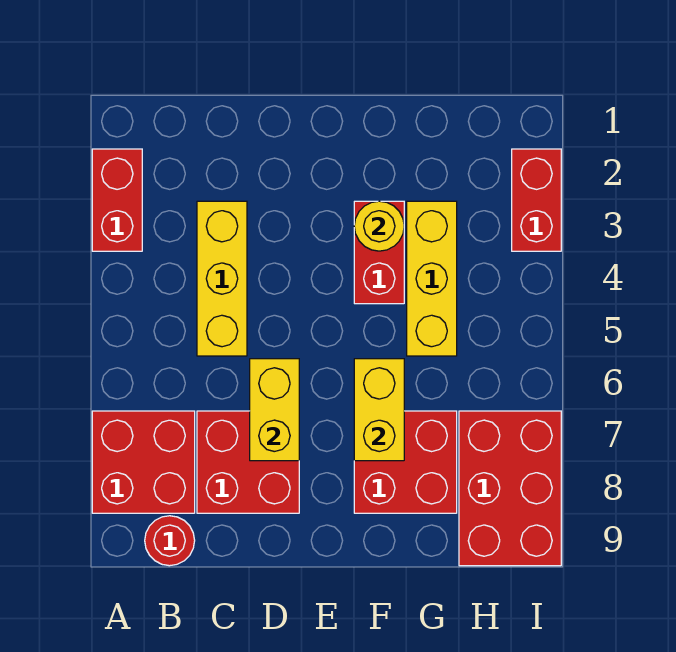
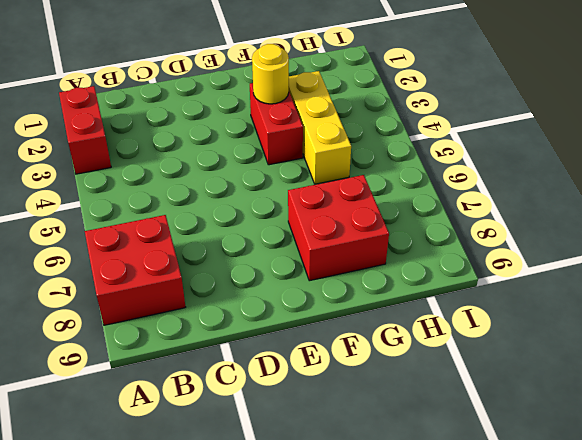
none -> red 1x1 round brick [145,516,195,566]
none -> yellow 1x3 brick [197,201,247,356]
none -> red 2x2 brick [197,411,299,513]

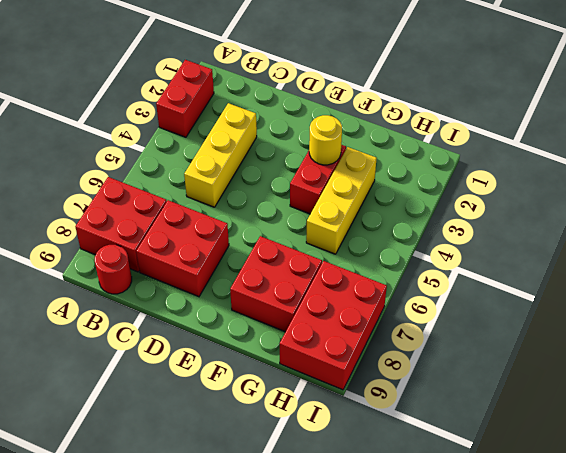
none -> red 1x2 brick [512,149,561,251]
none -> yellow 1x2 brick [250,359,299,461]
none -> yellow 1x2 brick [354,359,404,461]

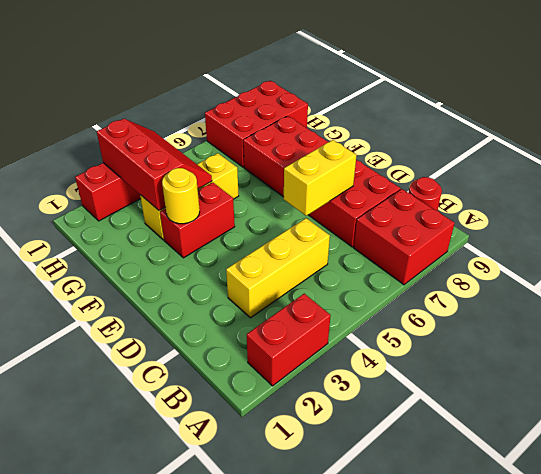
red 2x3 slope [97,119,212,210] -> none
none -> yellow 1x2 brick [354,359,404,461]

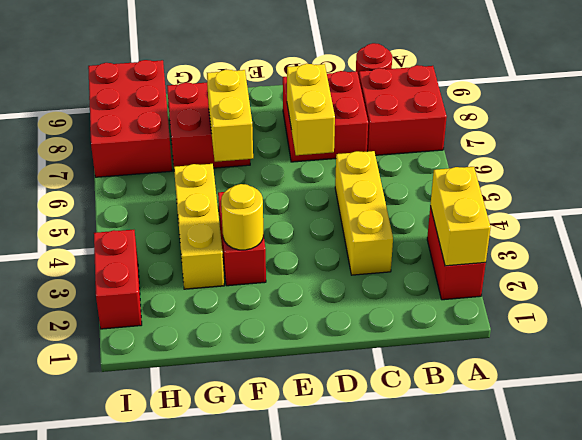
yellow 1x2 brick [430,167,491,266] -> none

